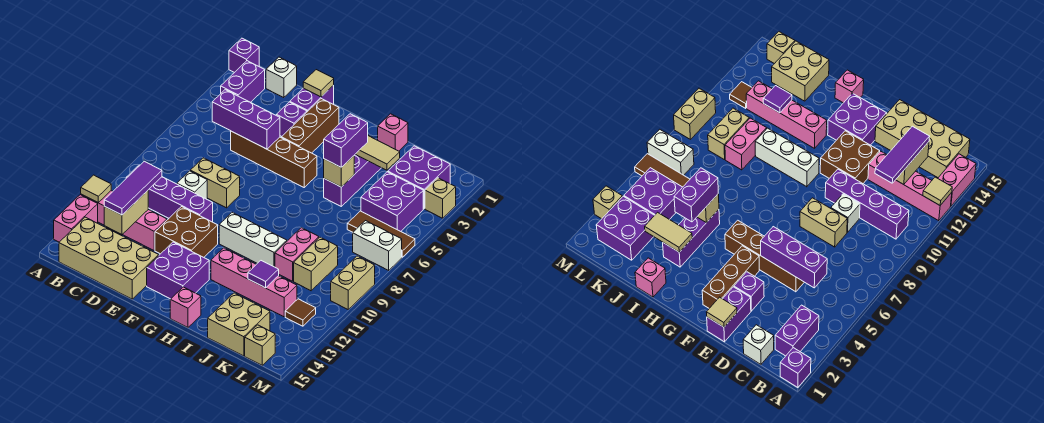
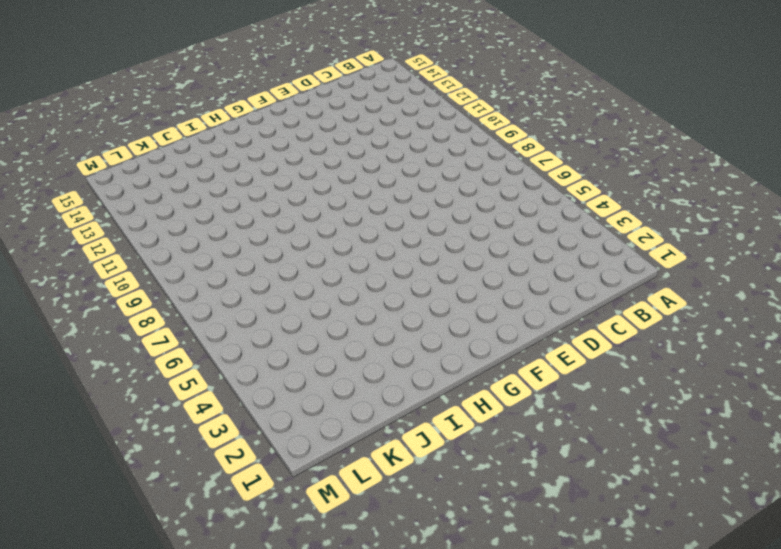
none -> purple 1x1 brick [229,38,259,73]
none -> pink 1x4 brick [81,191,167,250]
none -> pink 1x2 brick [54,195,98,242]
none -> purple 1x2 brick [221,61,265,102]

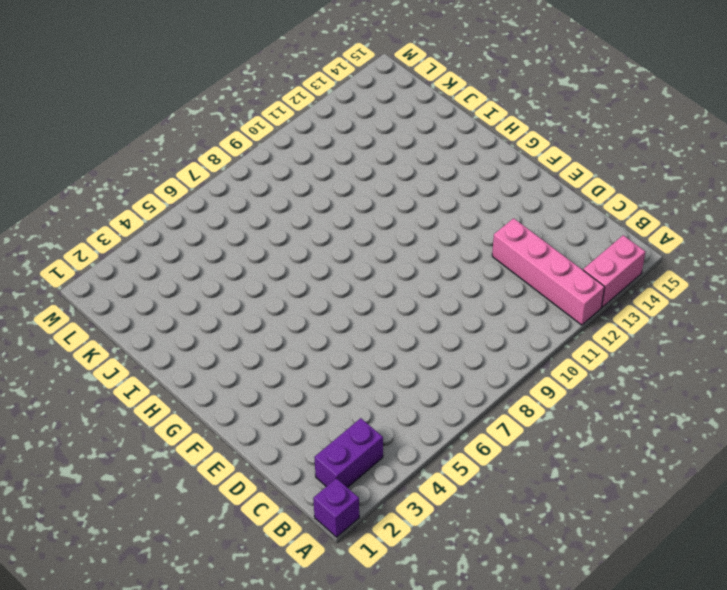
none -> purple 1x4 brick [126,165,213,222]
none -> tan 2x4 brick [59,217,159,299]
none -> white 1x1 brick [266,57,297,98]
none -> brown 1x4 brick [231,131,317,187]

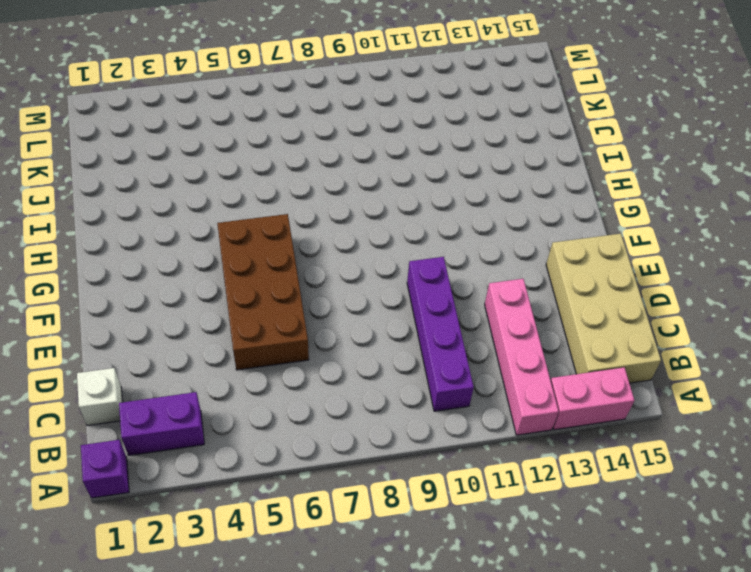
brown 2x4 brick [217,214,309,370] -> brown 1x4 brick [231,131,317,187]
none -> tan 1x2 brick [190,158,240,208]
none -> white 1x1 brick [177,171,207,199]
none -> purple 1x2 brick [290,85,334,112]
none -> purple 1x1 brick [276,102,307,136]

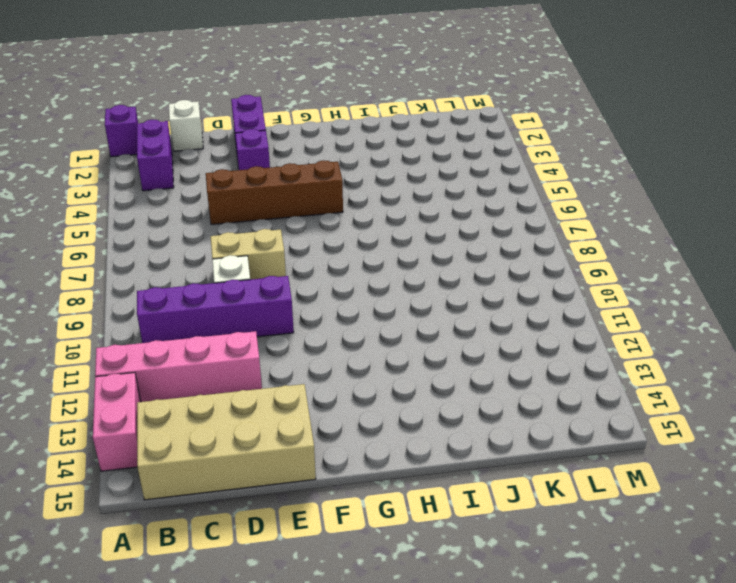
none -> brown 2x2 brick [155,207,218,257]
none -> brown 1x3 brick [281,99,339,153]
none -> purple 2x2 brick [147,242,209,299]
none -> white 1x3 brick [219,212,287,267]

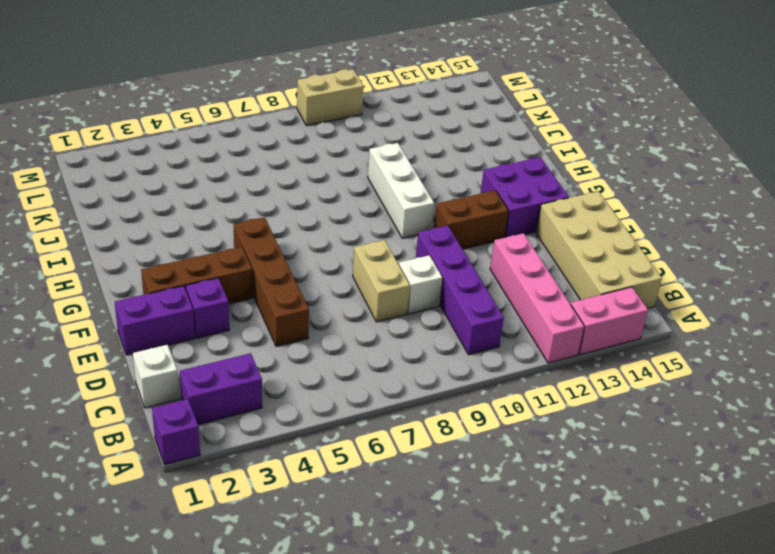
brown 1x2 brick [434,190,509,249] -> brown 2x2 brick [155,207,218,257]
none -> pink 1x4 brick [211,248,297,317]
none -> pink 1x1 brick [170,287,201,327]
none -> pink 1x1 brick [378,114,408,151]
none -> purple 1x3 brick [324,154,381,206]

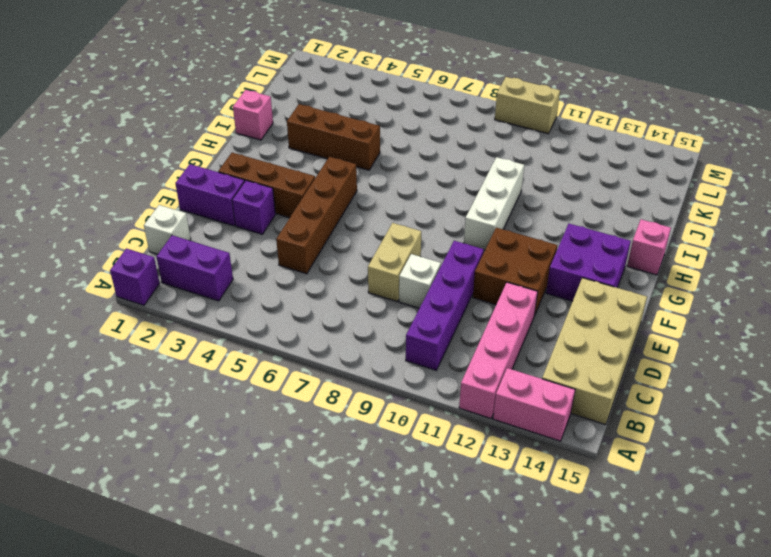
brown 1x3 brick [287,104,380,170] -> purple 1x3 brick [324,154,381,206]
none -> pink 1x4 brick [211,248,297,317]
none -> pink 1x2 brick [275,228,319,281]
none -> tan 2x2 brick [208,293,270,356]
none -> purple 2x2 brick [388,146,450,209]

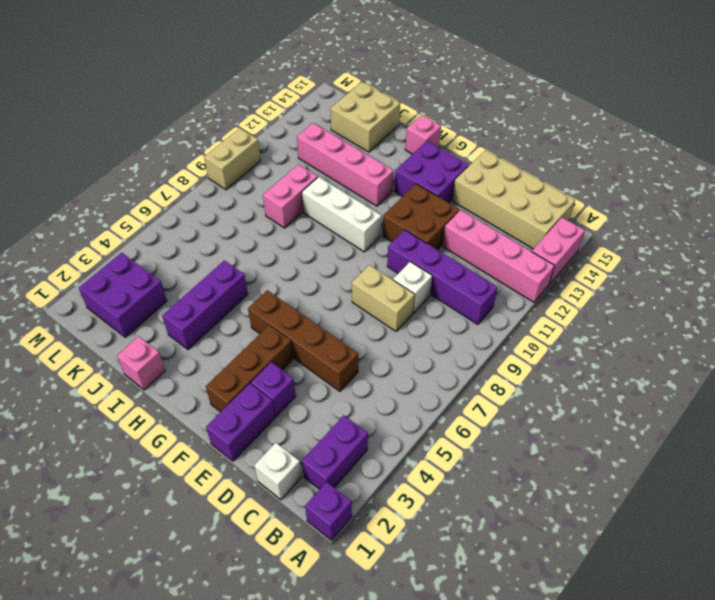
none -> purple 2x2 brick [361,172,423,231]
none -> brown 1x3 tile [347,211,415,257]
none -> tan 1x2 brick [294,237,338,291]
none -> white 1x2 brick [353,221,402,270]

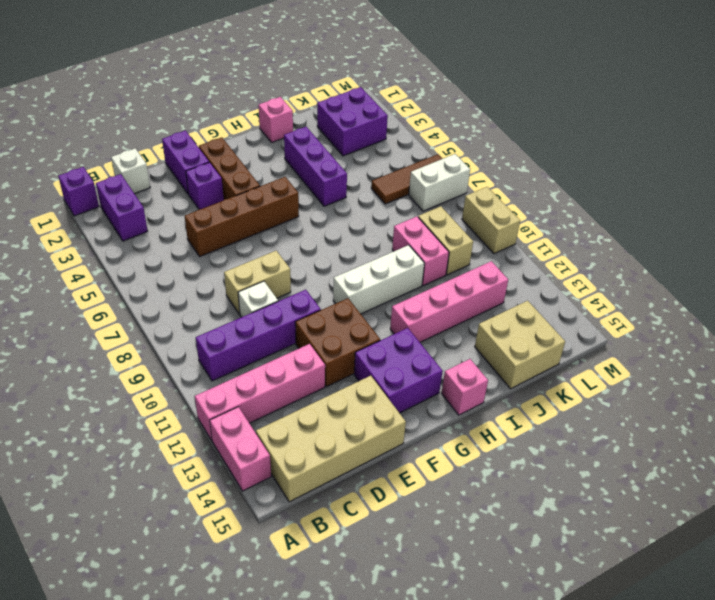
none -> purple 2x2 brick [361,172,423,231]
none -> brown 1x1 tile [285,299,316,326]
none -> tan 1x1 brick [245,325,275,365]
none -> tan 1x1 brick [425,178,456,218]

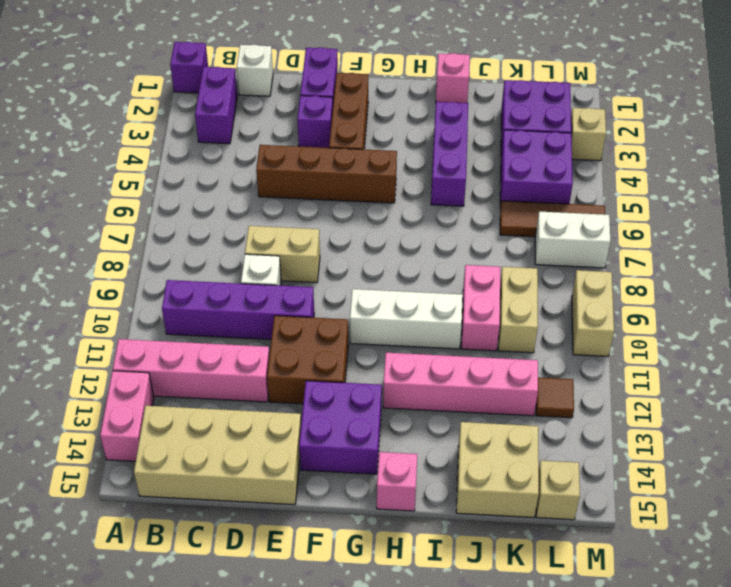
none -> tan 1x1 tile [81,175,111,202]
none -> purple 1x3 brick [212,90,280,149]
none -> tan 1x2 brick [104,191,148,234]
none -> tan 1x1 tile [303,70,334,97]

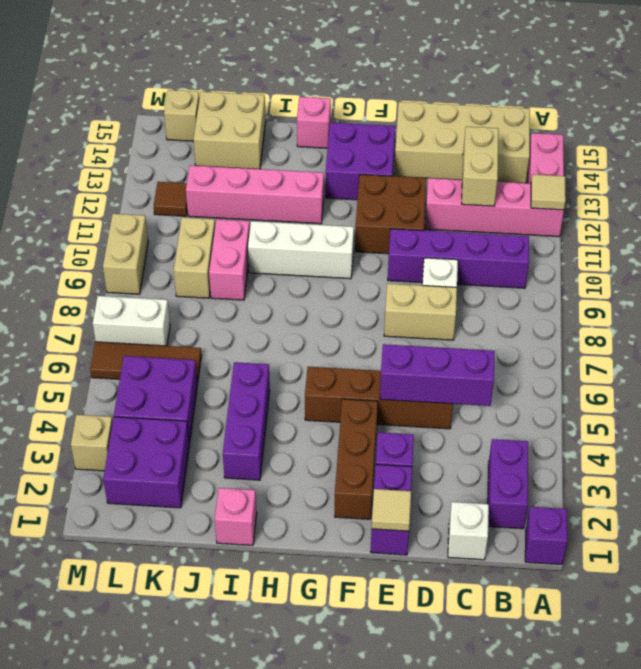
none -> tan 1x2 tile [356,136,400,170]
none -> tan 1x1 brick [324,156,354,187]
none -> purple 1x1 tile [248,261,279,288]
none -> purple 1x3 tile [104,161,162,215]

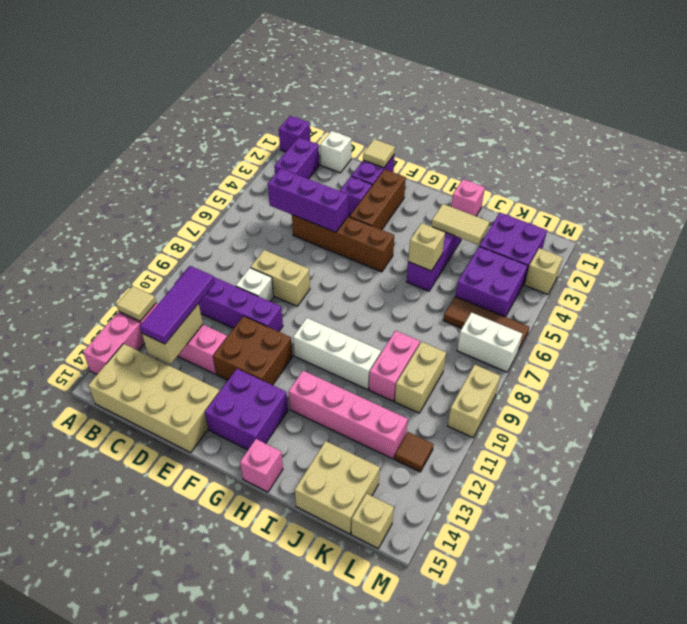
none -> purple 1x1 tile [248,261,279,288]
none -> purple 1x2 brick [324,114,368,167]

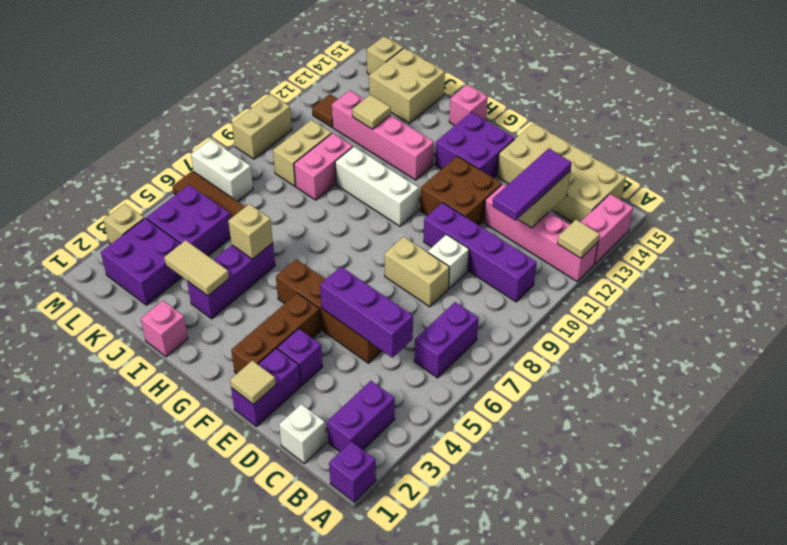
purple 1x2 brick [414,302,478,378] -> purple 1x2 brick moved to [324,114,368,167]
tan 1x1 tile [352,95,391,129] -> purple 1x1 tile [248,261,279,288]

